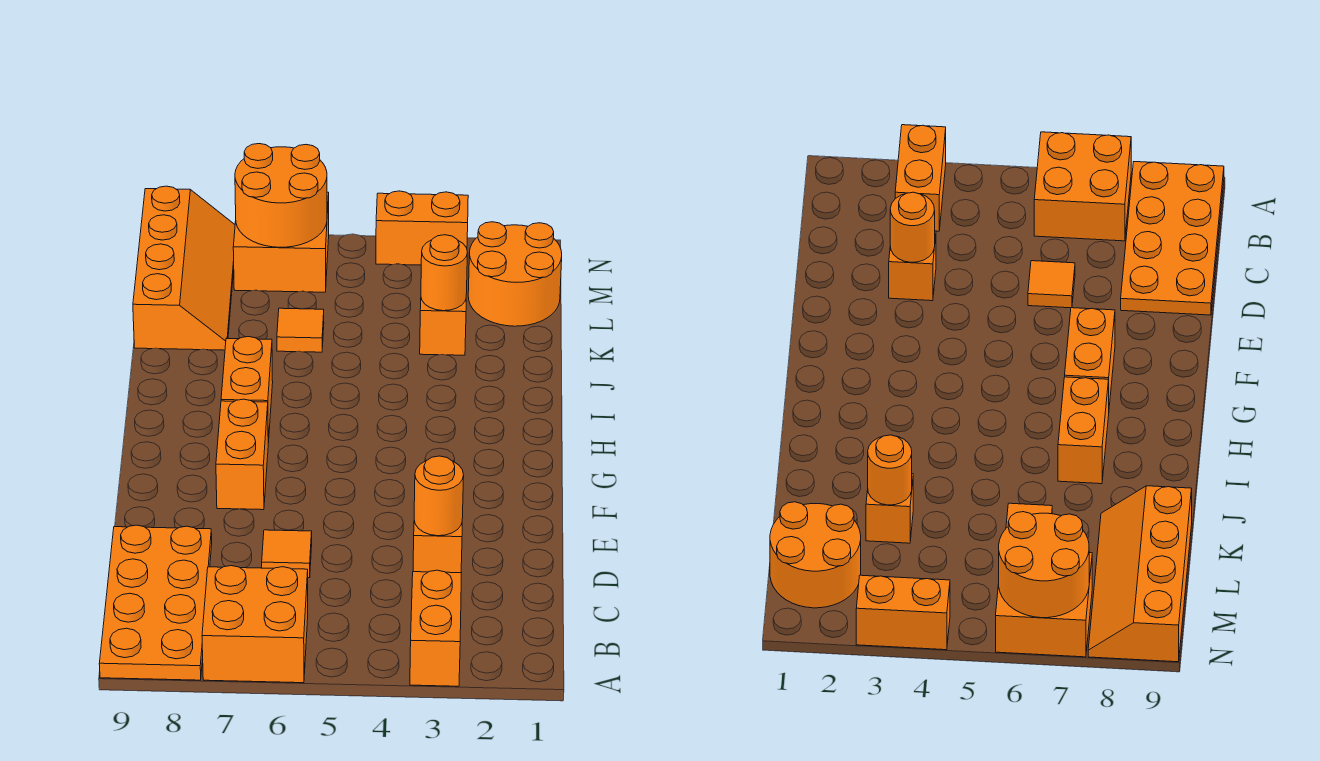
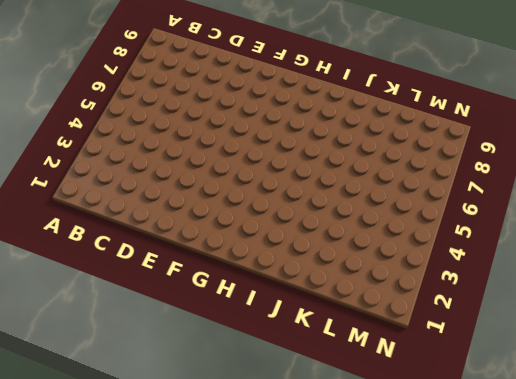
none -> orange 1x2 brick [410,570,461,686]
none -> orange 2x2 brick [202,566,308,683]
none -> orange 2x4 plate [99,525,212,680]

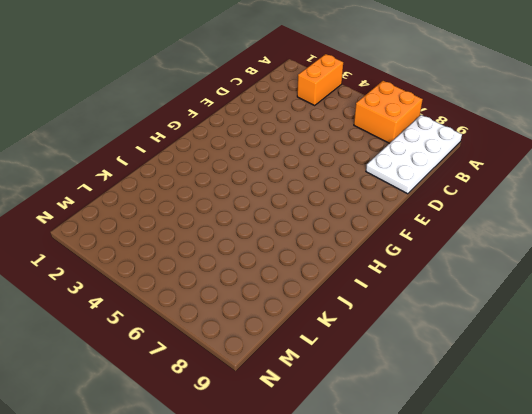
white 2x4 plate [366,115,462,194] -> orange 2x4 plate [99,525,212,680]
none -> orange 1x1 brick [413,521,462,573]
none -> orange 1x1 tile [262,530,312,578]
none -> orange 1x2 brick [216,399,268,510]

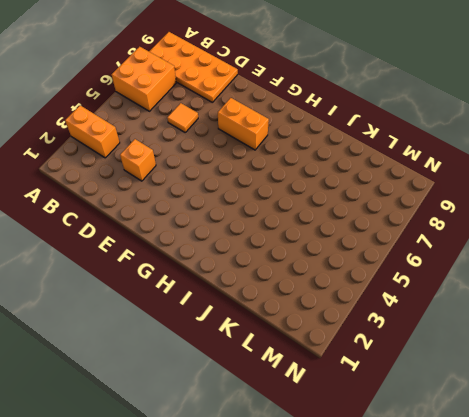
none -> orange 1x2 brick [221,337,273,443]
none -> orange 1x1 brick [420,299,466,355]
none -> orange 1x1 tile [277,308,324,352]

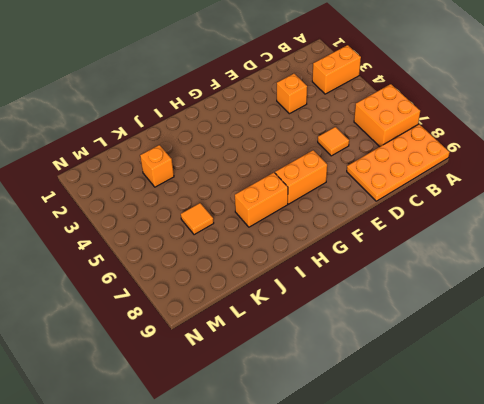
none -> orange 2x4 slope [133,186,235,350]
none -> orange 2x2 round brick [468,222,562,326]
none -> orange 2x2 brick [233,192,329,292]

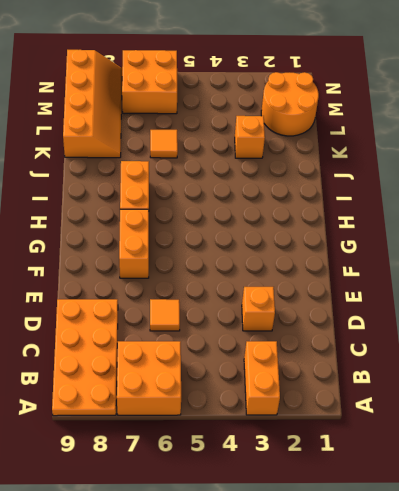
none -> orange 1x2 brick [376,191,468,265]
none -> orange 1x1 round brick [414,456,464,536]
none -> orange 1x1 round brick [421,235,467,311]

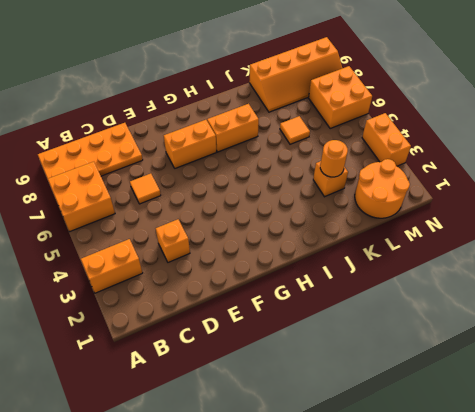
none -> orange 1x1 round brick [414,456,464,536]
none -> orange 2x2 round brick [235,144,327,247]

